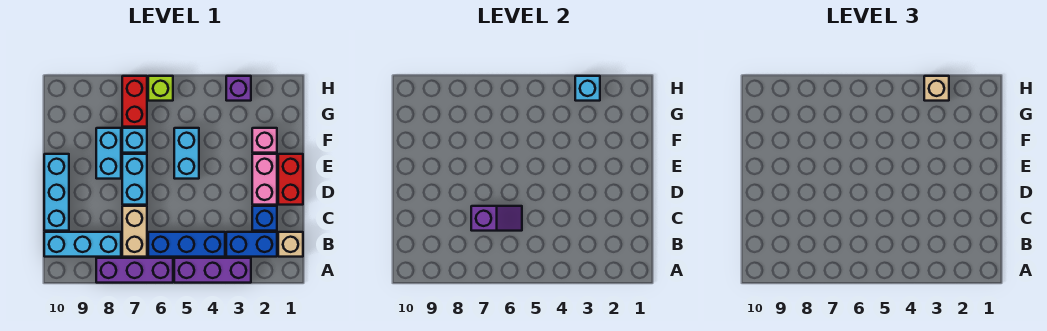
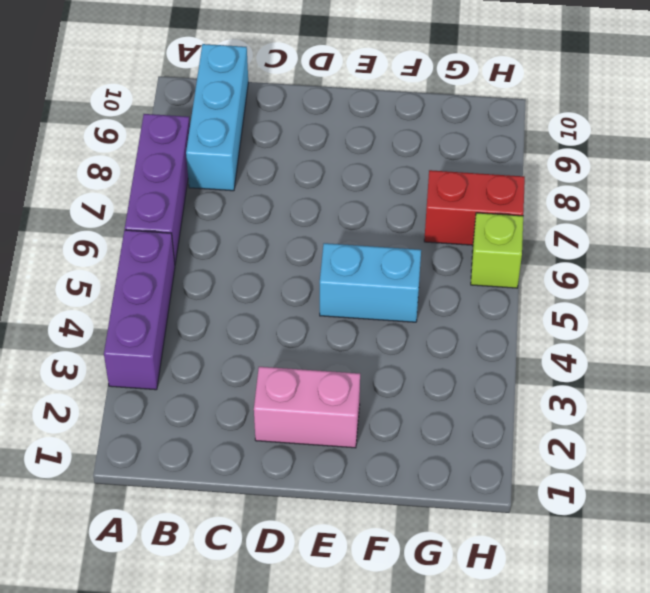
none -> tan 1x1 brick [278,232,303,257]
none -> blue 1x2 brick [226,232,277,257]
none -> blue 1x3 brick [148,232,225,257]

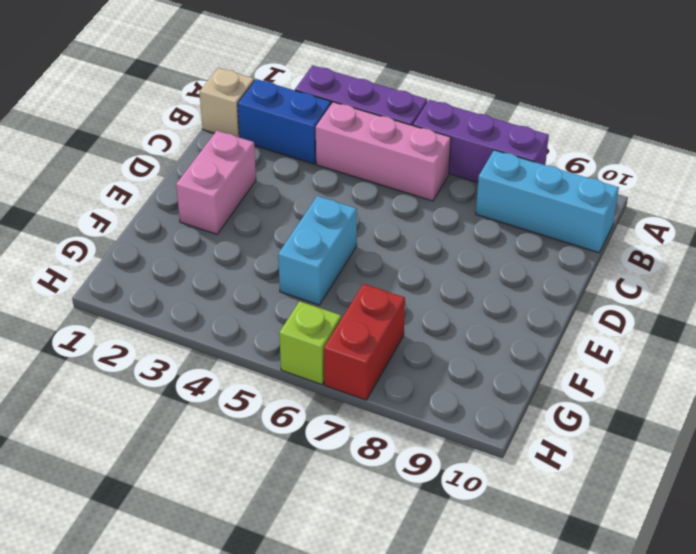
pink 1x3 brick [316,102,451,201] -> blue 1x3 brick [148,232,225,257]
none -> tan 1x2 brick [122,206,147,257]
none -> blue 1x1 brick [252,206,277,231]
none -> cyan 1x3 brick [44,154,69,231]

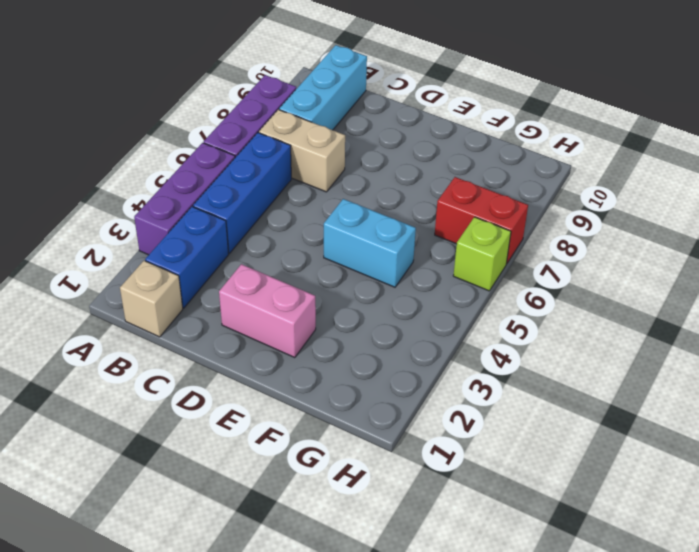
none -> blue 1x1 brick [252,206,277,231]
none -> cyan 1x3 brick [44,154,69,231]
none -> red 1x2 brick [278,154,303,205]

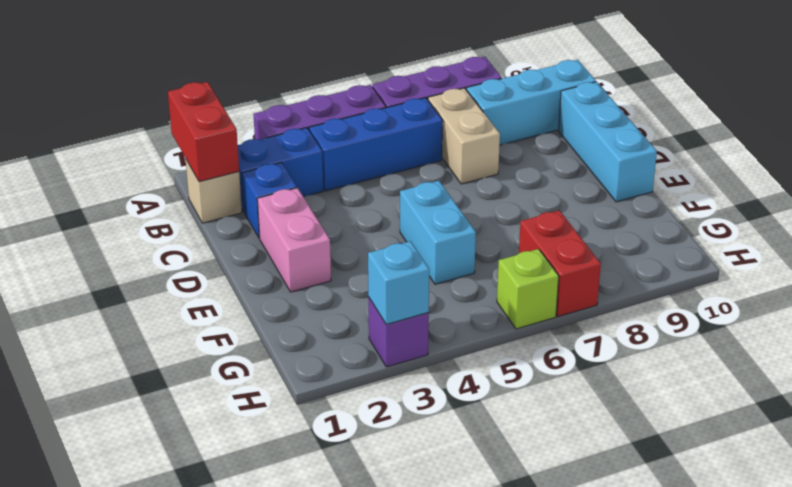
red 1x2 brick [168,82,239,182] -> red 1x2 brick moved to [278,154,303,205]
none -> cyan 1x2 brick [122,154,147,205]
none -> cyan 1x2 brick [96,128,121,179]
none -> pink 1x1 brick [252,128,277,153]

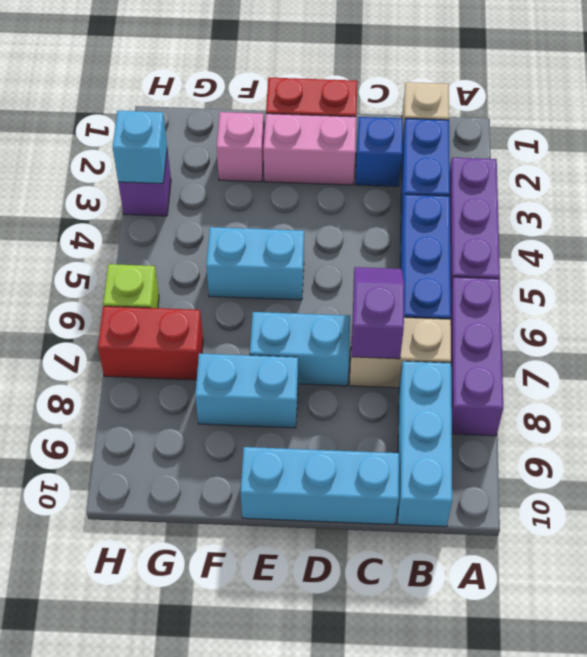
none -> cyan 1x1 brick [122,128,147,153]
none -> tan 1x1 brick [924,76,949,101]

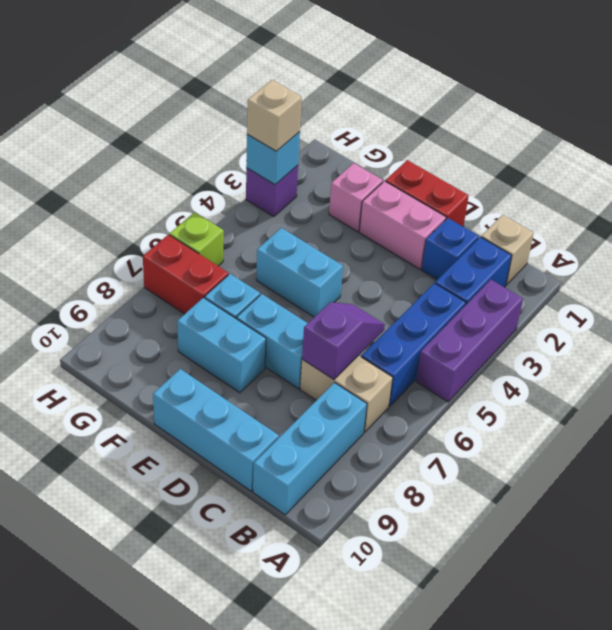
none -> purple 1x3 brick [96,258,173,283]

